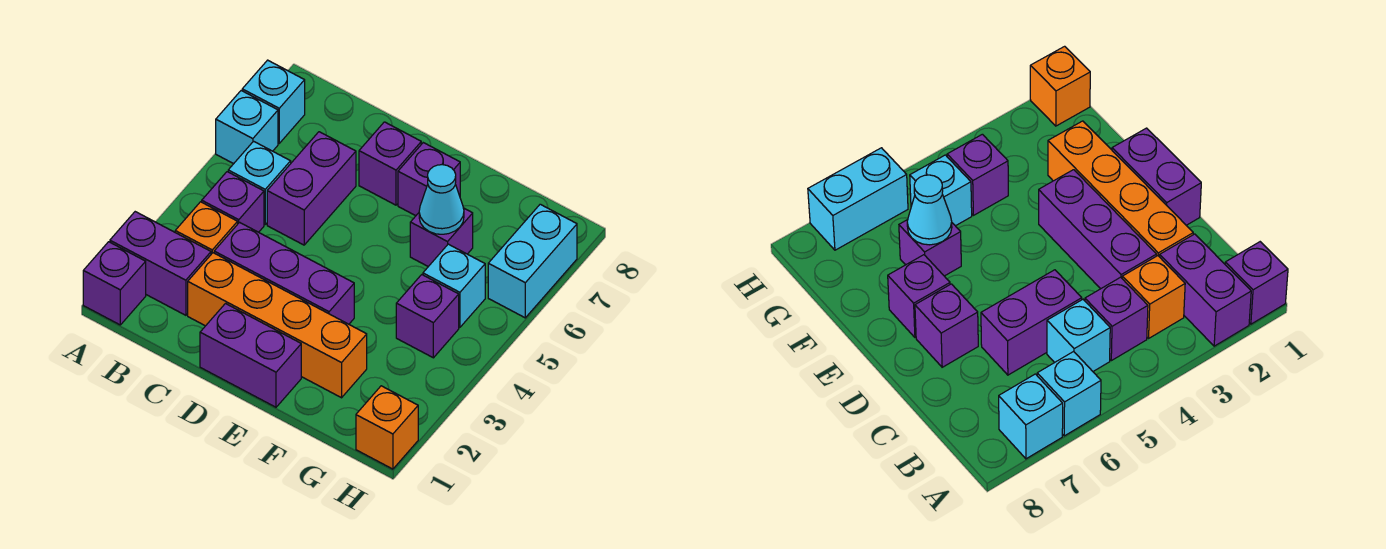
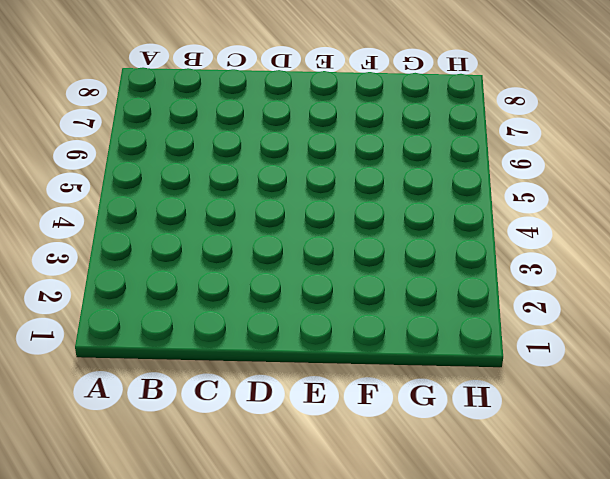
none -> purple 1x1 brick [83,242,146,325]
none -> purple 1x2 brick [110,212,211,315]
none -> cyan 1x1 brick [216,91,278,164]

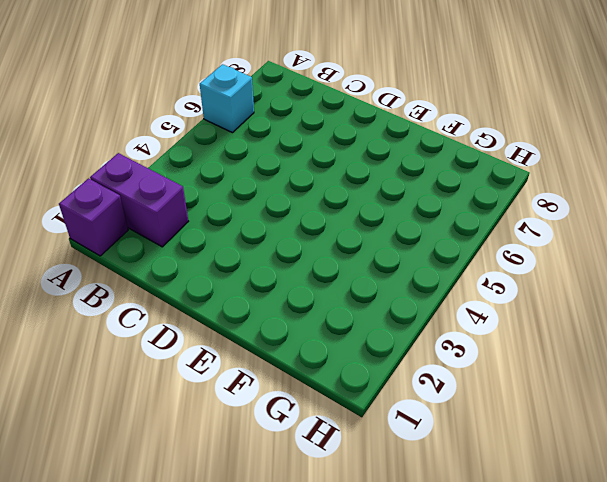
none -> cyan 1x1 brick [242,60,305,143]
none -> orange 1x1 brick [175,202,238,254]
none -> purple 1x1 brick [202,172,264,232]

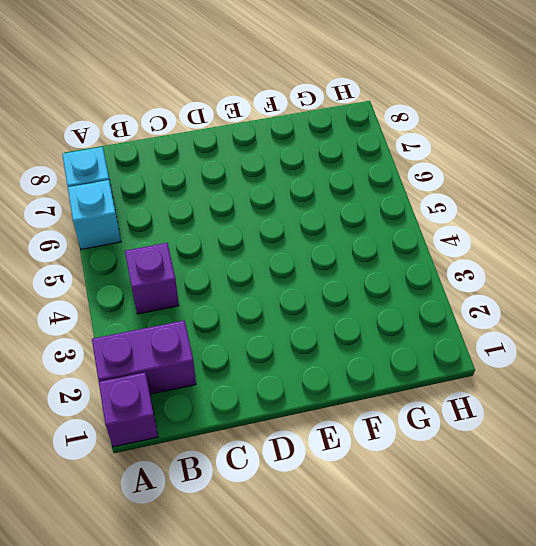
none -> orange 1x1 brick [175,202,238,254]
none -> cyan 1x1 brick [228,141,291,224]
none -> orange 1x4 brick [188,253,367,398]

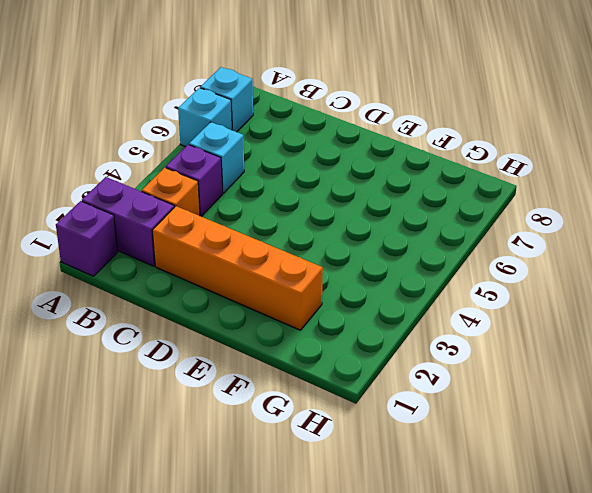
none -> purple 1x3 brick [214,222,354,324]
none -> purple 1x2 brick [267,132,356,245]
none -> purple 1x2 brick [200,304,301,407]

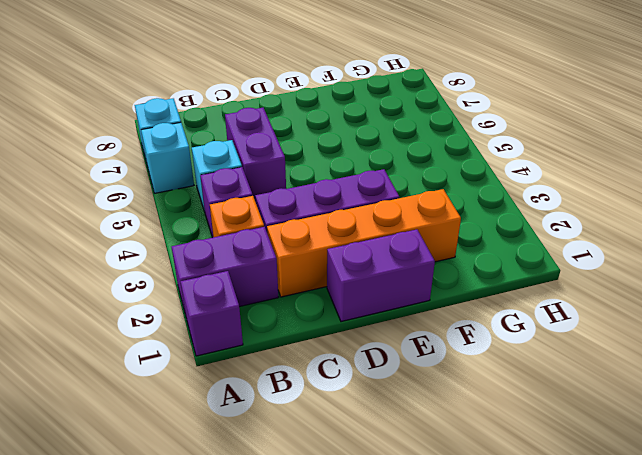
none -> purple 1x1 brick [359,122,421,205]
none -> purple 1x1 brick [398,143,460,216]
none -> purple 1x1 brick [410,208,473,267]

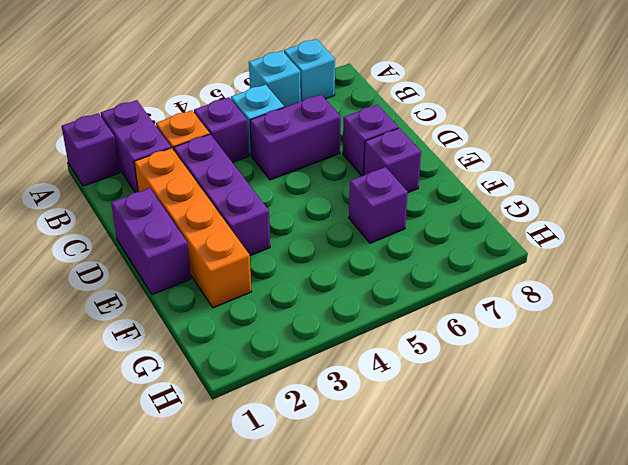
none -> purple 1x1 brick [396,275,459,358]
none -> cyan 1x1 brick [423,244,485,327]
none -> orange 1x1 brick [356,386,418,469]

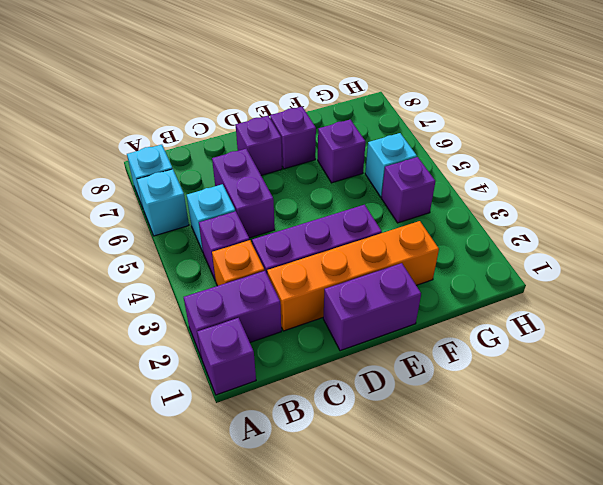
none -> orange 1x1 brick [356,386,418,469]
none -> cyan 1x2 brick [488,204,577,318]
none -> cyan 1x1 cone [419,165,464,234]

